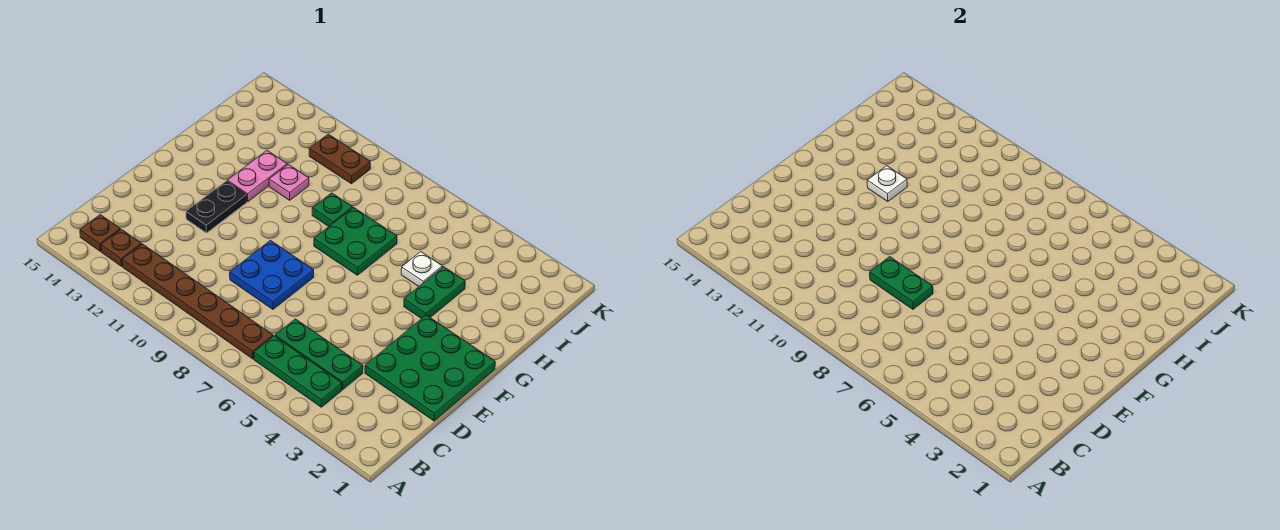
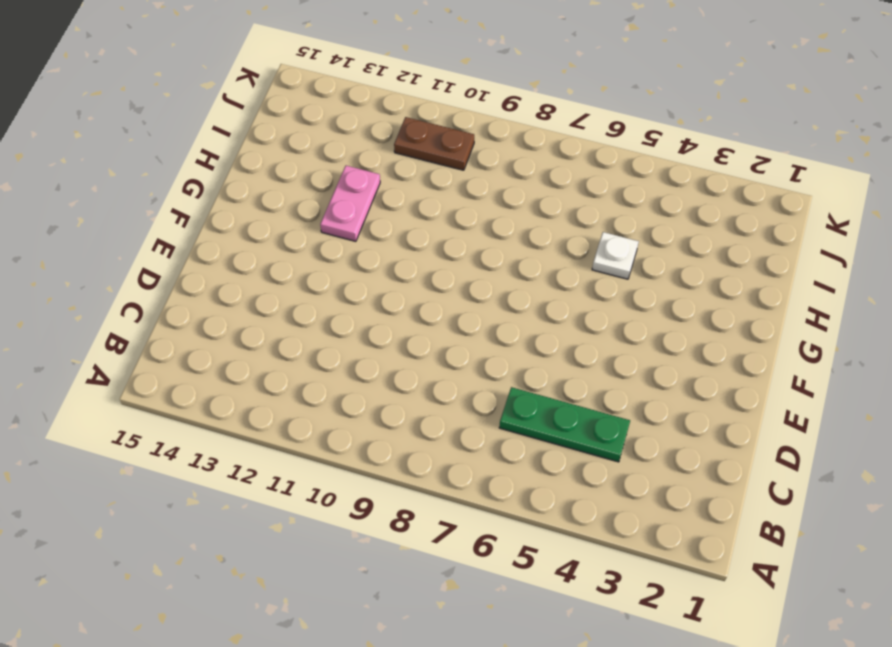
none -> green 1x3 plate [254,336,342,407]
none -> brown 1x6 plate [122,244,273,359]
none -> brown 1x1 plate [101,229,142,266]

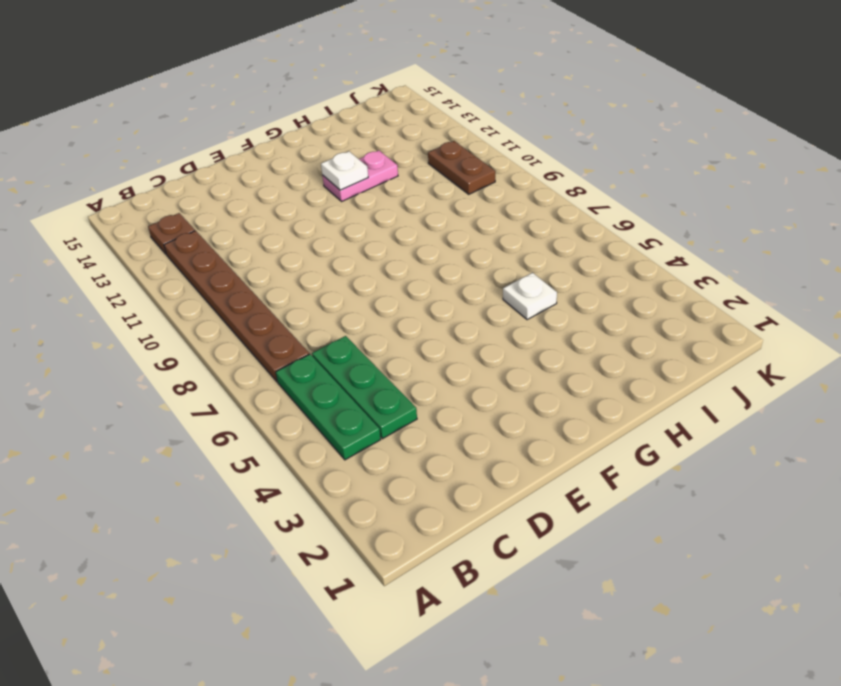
none -> brown 1x1 plate [80,215,120,251]
none -> green 3x3 plate [365,315,495,421]
none -> blue 2x2 plate [230,241,314,309]

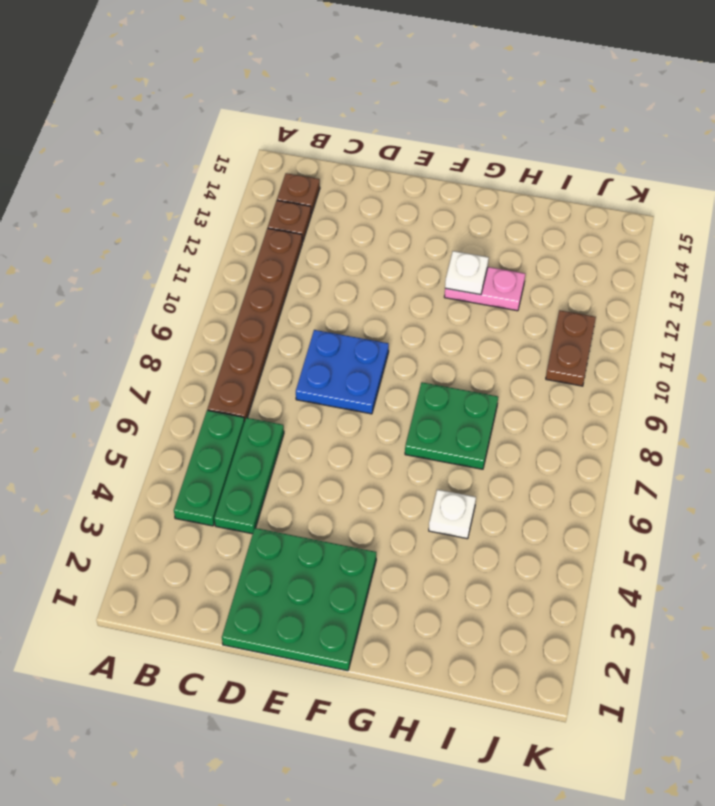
none -> black 1x2 plate [186,181,247,233]
none -> green 1x2 plate [404,267,465,319]
none -> green 1x1 plate [312,193,353,226]

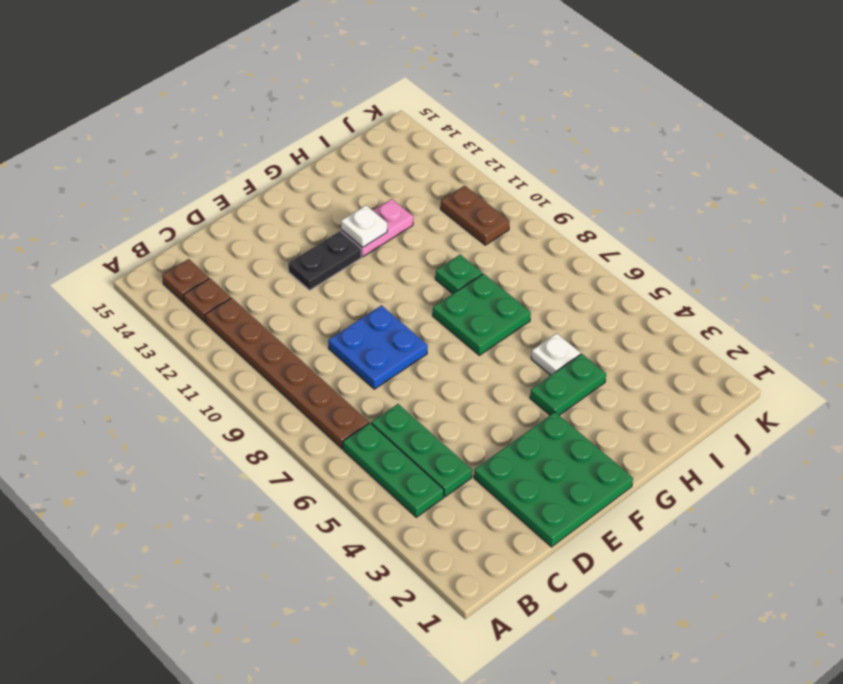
none -> pink 1x1 plate [269,164,309,200]
none -> green 1x2 plate [870,257,933,309]

